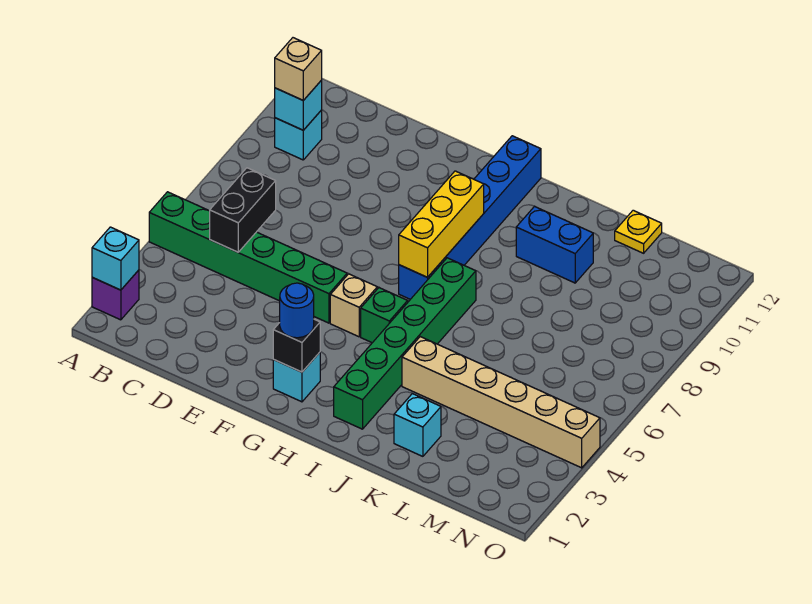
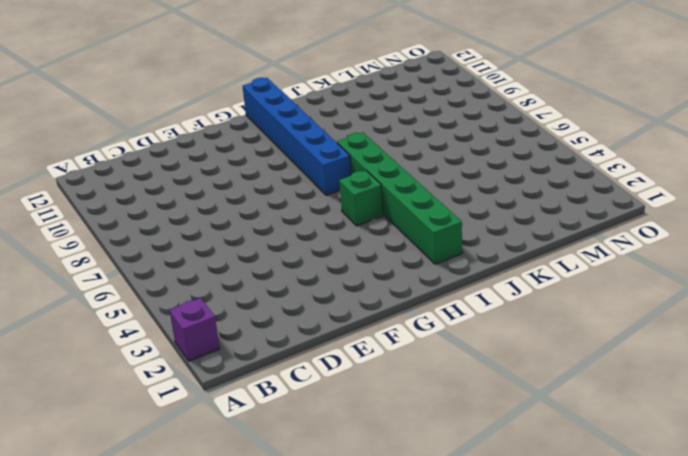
none -> green 1x6 brick [149,192,347,323]
none -> cyan 1x1 brick [275,110,322,160]
none -> cyan 1x1 brick [273,352,320,402]

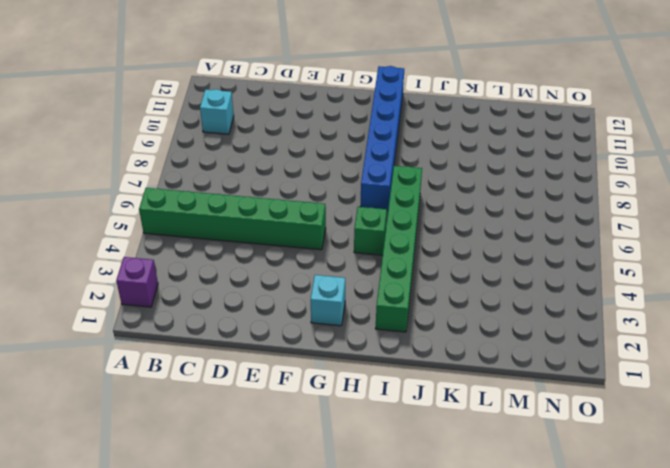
none -> tan 1x1 brick [330,274,377,337]
none -> tan 1x6 brick [402,337,600,468]
none -> blue 1x2 brick [516,206,593,283]

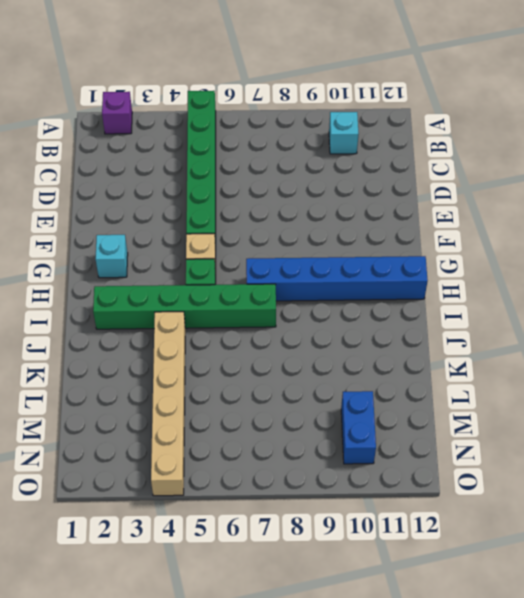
blue 1x2 brick [341,391,376,464] -> blue 1x2 brick moved to [516,206,593,283]
none -> cyan 1x1 brick [394,394,441,456]
none -> yellow 1x1 plate [615,210,662,253]
none -> cyan 1x1 brick [92,227,139,290]

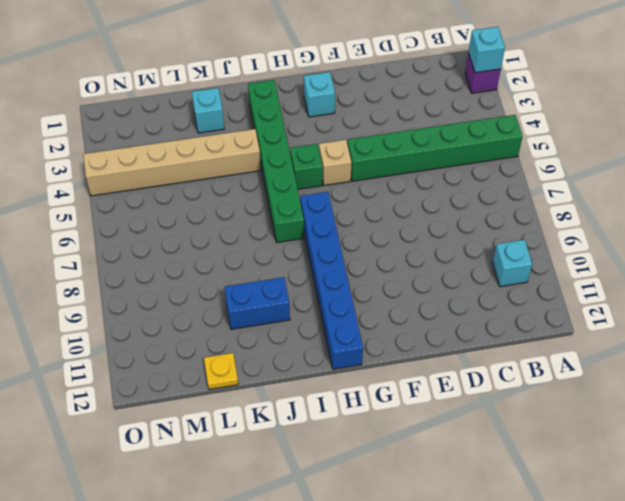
none -> cyan 1x1 brick [275,81,322,130]
none -> black 1x2 brick [210,168,276,252]
none -> black 1x1 brick [273,319,320,372]

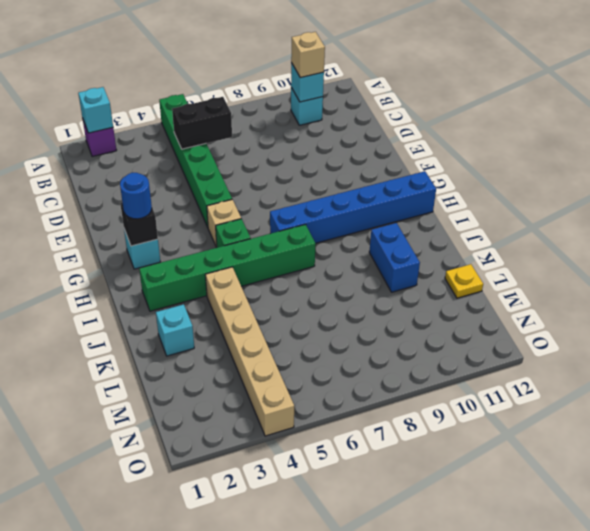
none -> yellow 1x3 brick [399,171,484,277]

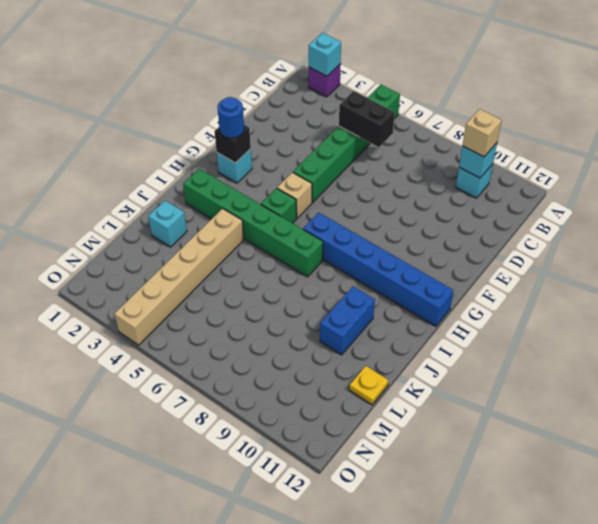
none -> yellow 1x3 brick [399,171,484,277]

